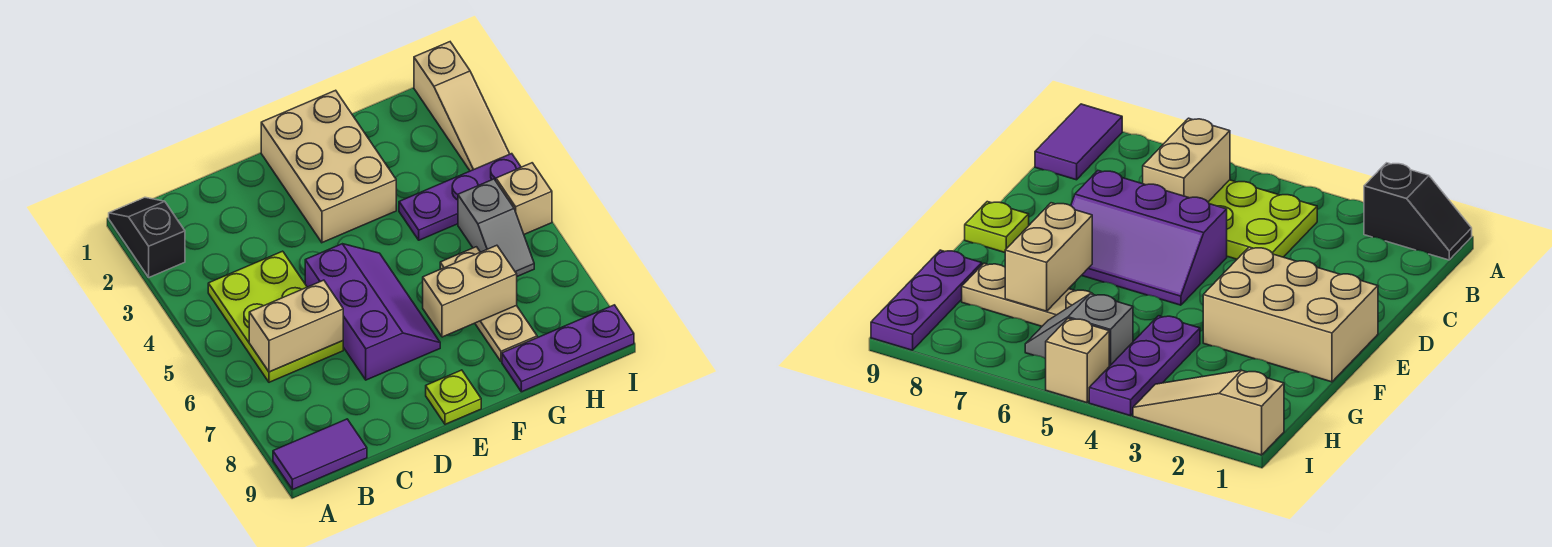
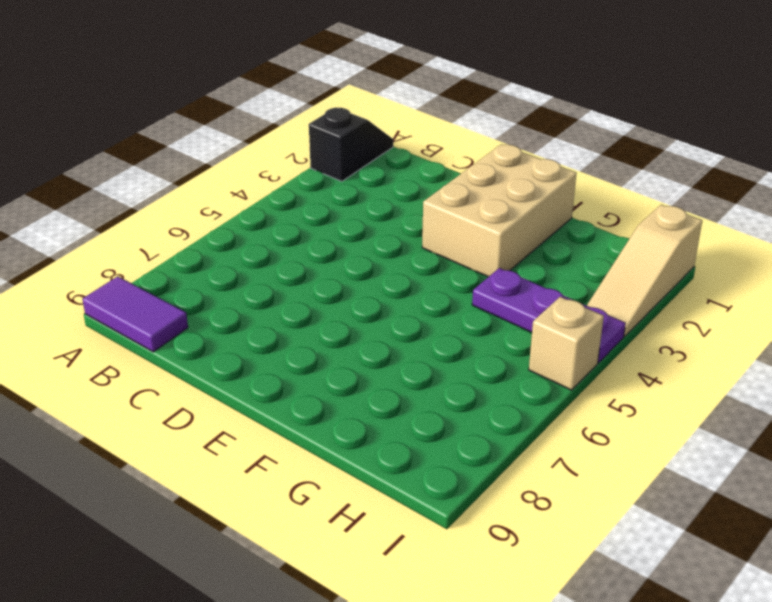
none -> lime 2x3 plate [208,251,343,382]
none -> purple 2x3 slope [305,244,440,380]
none -> lime 1x1 plate [426,370,481,424]

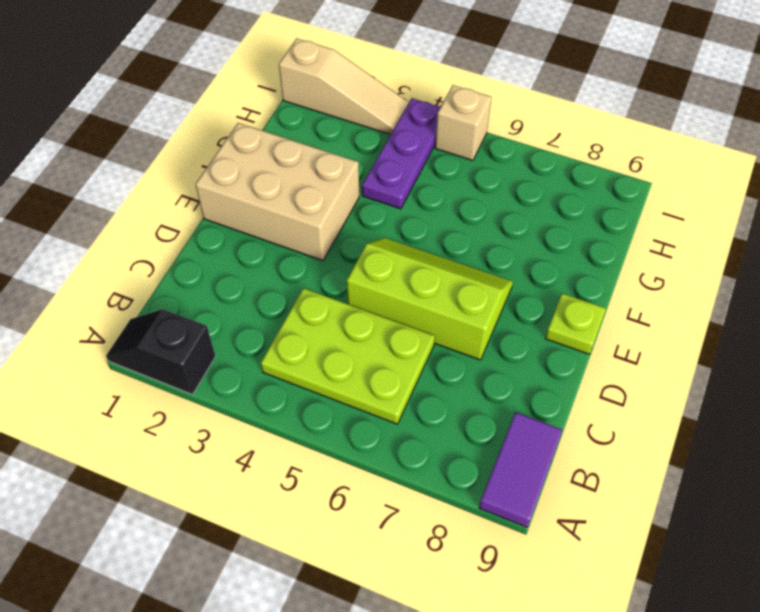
lime 2x3 slope [347,238,513,360] -> purple 2x3 slope [305,244,440,380]
none -> tan 1x3 plate [440,247,537,361]
none -> purple 1x3 plate [502,305,634,392]
none -> grey 1x2 slope [458,179,534,276]

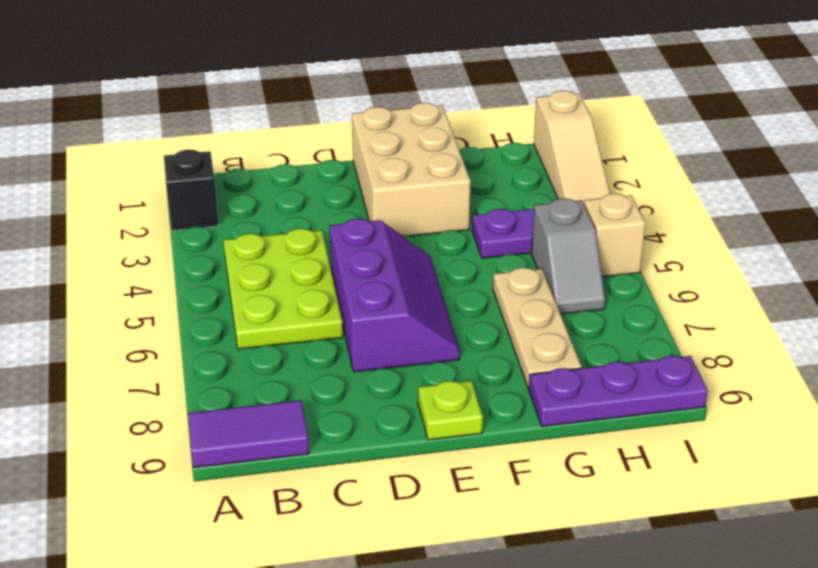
none -> tan 1x2 brick [249,280,343,372]
none -> tan 1x2 brick [423,245,517,337]

